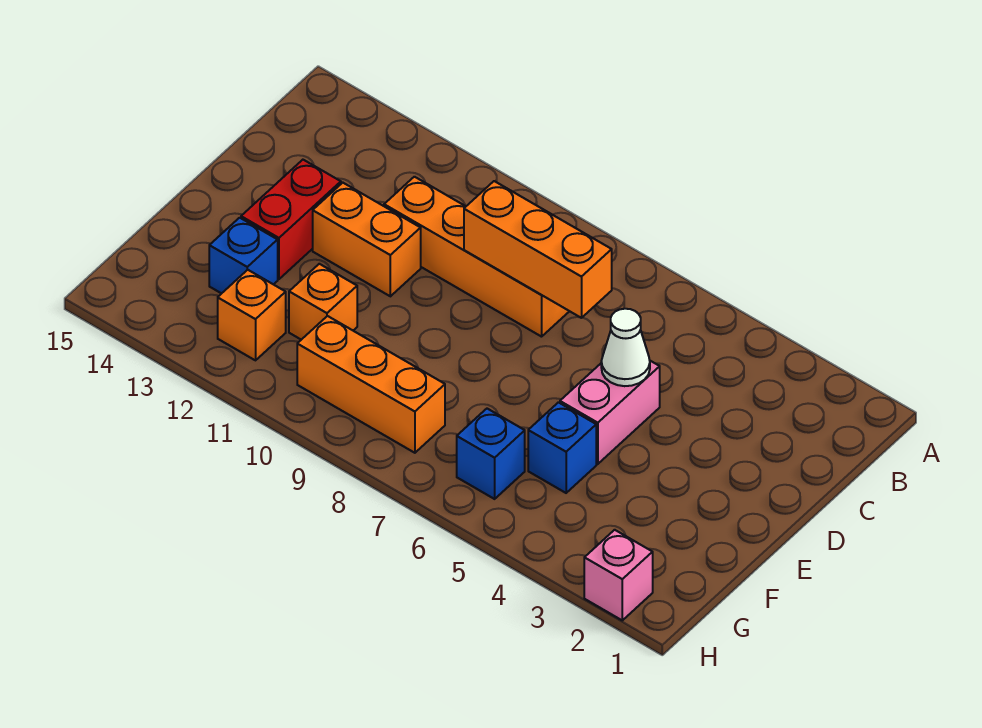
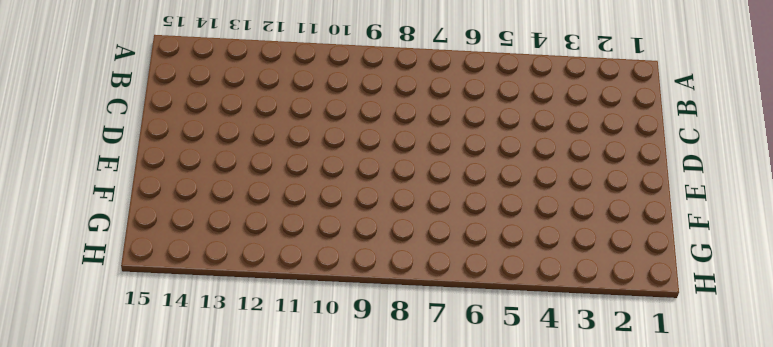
none -> orange 1x4 brick [384,177,569,337]
none -> pink 1x2 brick [560,361,660,464]
none -> orange 1x2 brick [313,183,421,296]

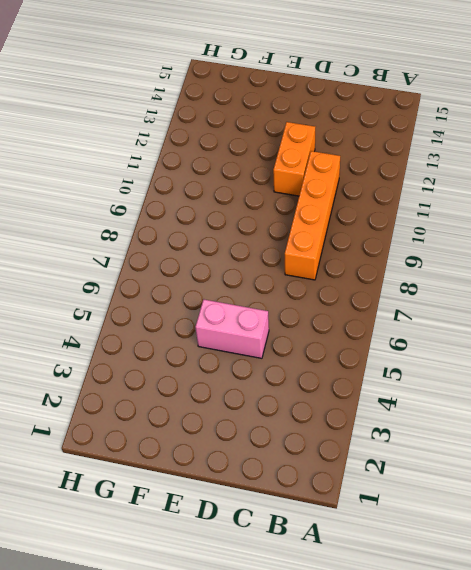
none -> red 1x2 brick [241,160,341,279]
none -> blue 1x1 brick [528,402,596,493]
none -> orange 1x1 brick [289,264,357,340]

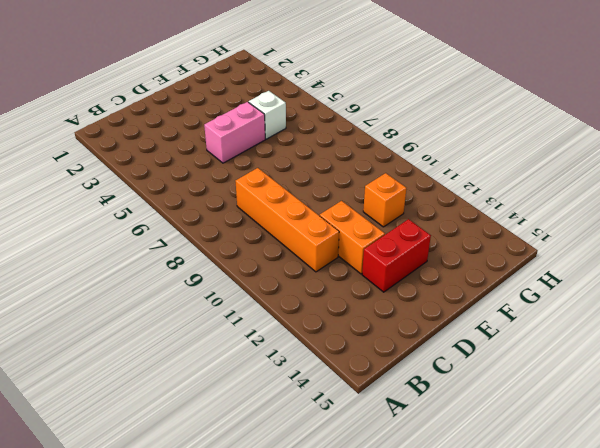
white 1x1 brick [249,91,286,139] -> blue 1x1 brick [528,402,596,493]
none -> blue 1x1 brick [209,218,278,294]
none -> blue 1x1 brick [457,409,525,499]
none -> orange 1x3 brick [297,316,445,453]

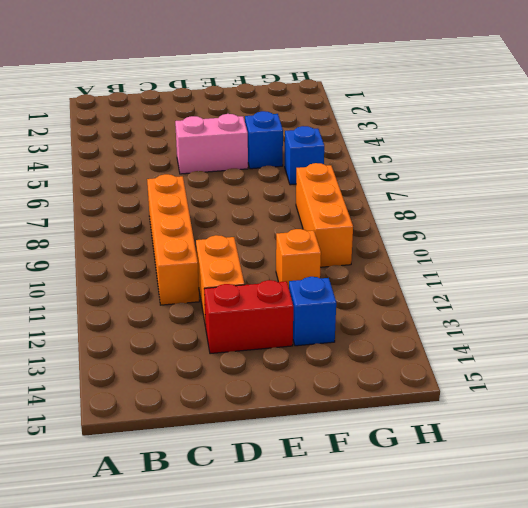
none -> orange 1x1 brick [218,270,286,360]
none -> pink 1x1 brick [584,530,653,620]
none -> orange 1x3 brick [464,181,612,318]

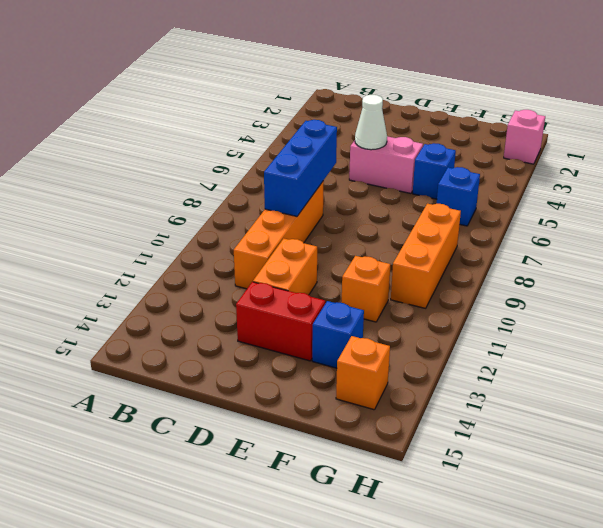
blue 1x3 brick [264,120,337,216] -> orange 1x3 brick [464,181,612,318]
orange 1x1 brick [336,336,390,410] -> orange 1x1 brick moved to [218,270,286,360]

